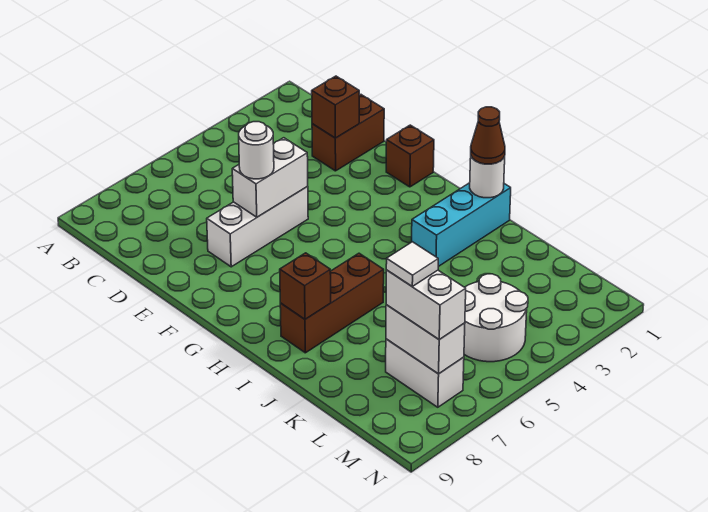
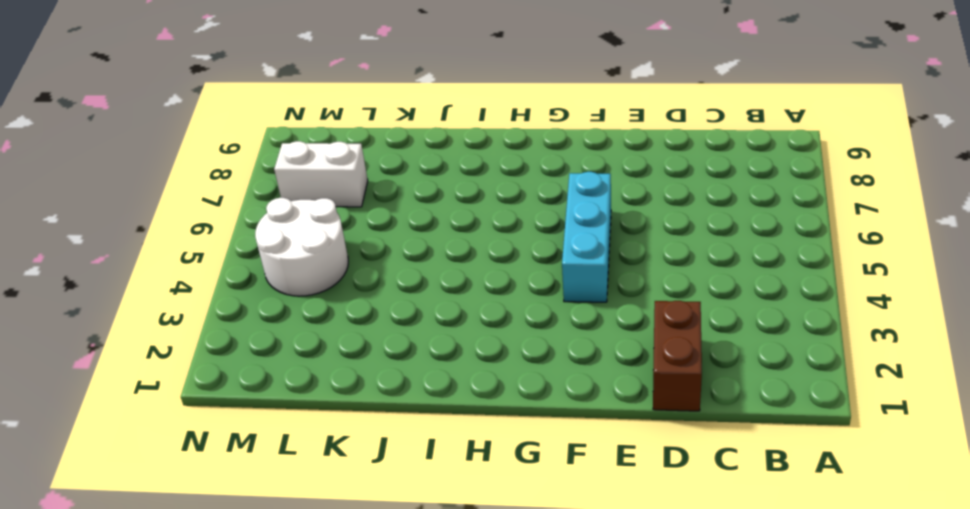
cyan 1x3 brick [562,172,611,302] -> cyan 1x3 brick moved to [412,183,511,267]
none -> white 1x3 brick [207,186,308,267]
none -> brown 1x1 brick [386,125,434,187]
none -> brown 1x3 brick [280,253,384,353]

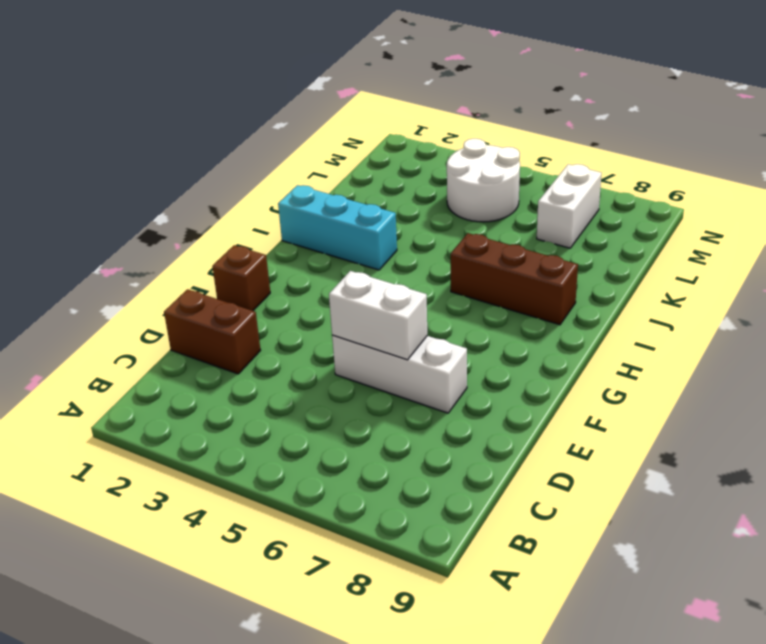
none -> brown 1x1 brick [312,76,359,138]
none -> white 1x1 round brick [470,157,505,198]
none -> brown 1x1 brick [280,253,331,319]

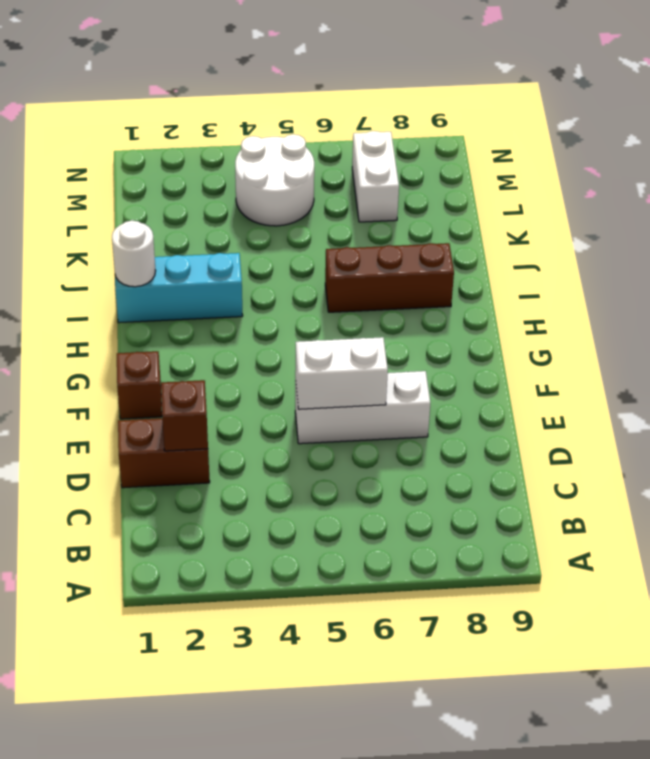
none -> brown 1x1 brick [280,253,331,319]
none -> white 1x2 brick [386,305,465,374]
none -> white 1x1 round brick [239,122,274,179]

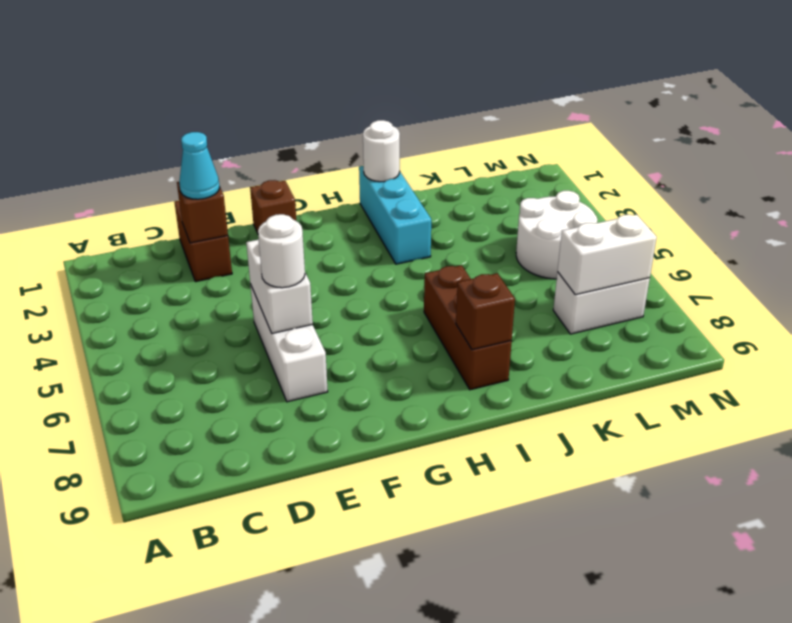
cyan 1x1 cone [179,132,220,199] -> none
none -> brown 1x1 cone [471,107,505,164]
none -> white 1x2 brick [386,270,466,340]
none -> white 1x1 tile [386,242,438,286]

